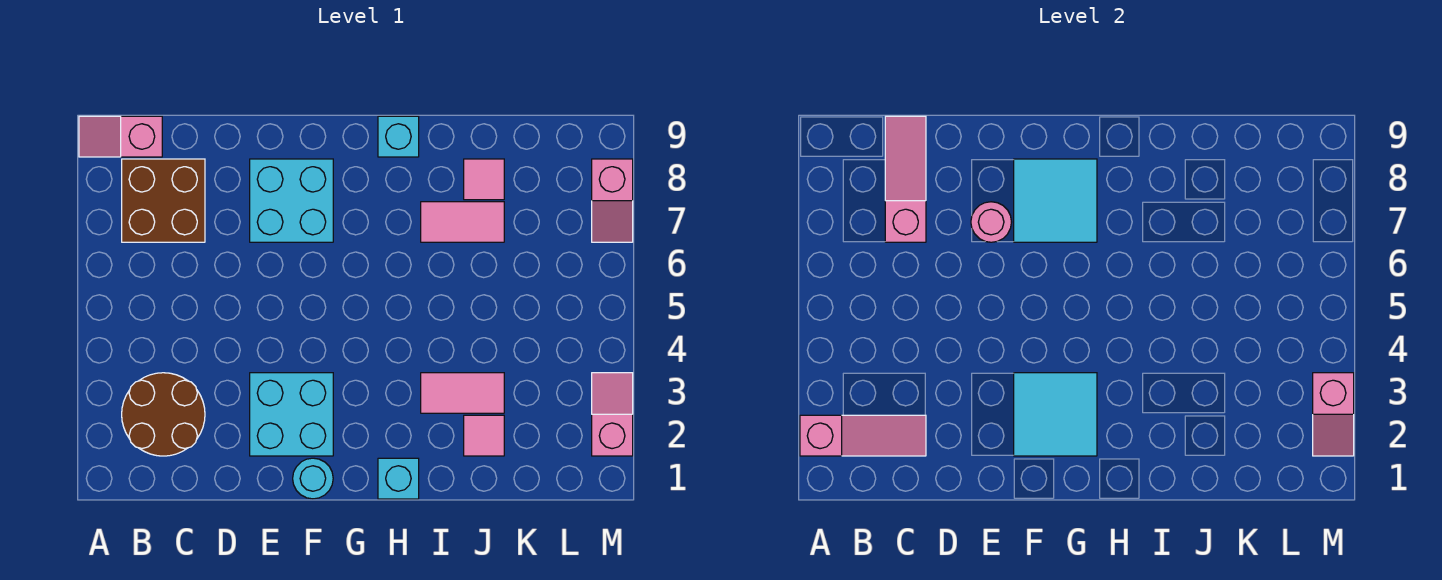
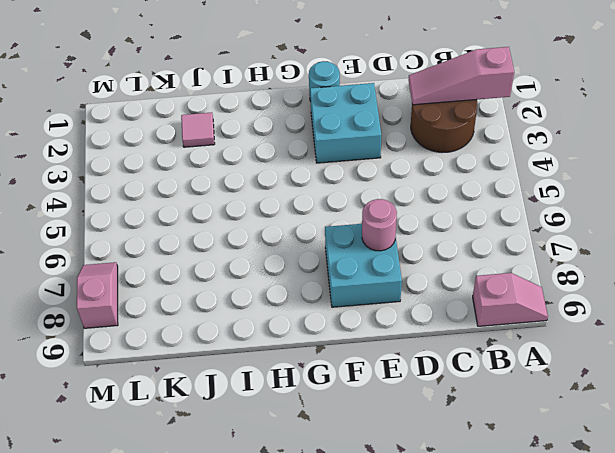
none -> brown 2x2 brick [122,159,205,242]
none -> cyan 1x1 brick [378,458,419,499]
none -> cyan 1x1 brick [378,116,419,157]

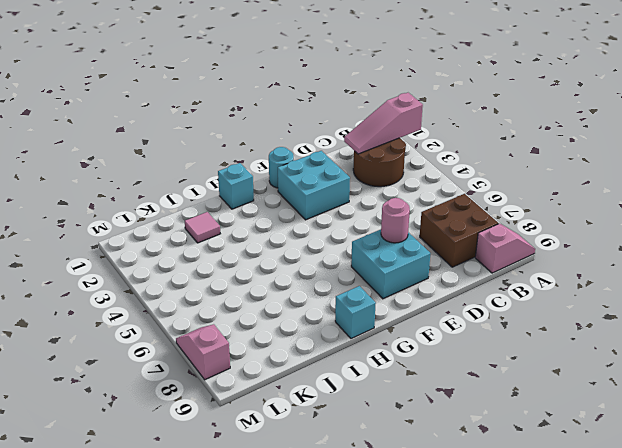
none -> pink 1x2 tile [421,373,504,413]
none -> pink 1x2 tile [421,202,504,242]
none -> pink 1x1 tile [464,159,504,200]

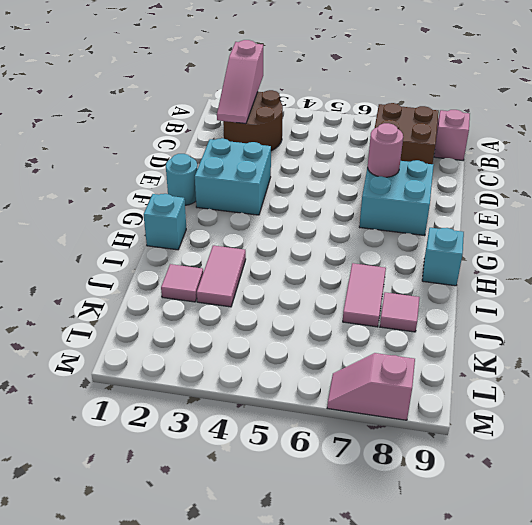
none -> pink 1x2 slope [592,373,633,456]
none -> pink 1x3 slope [885,116,926,242]
none -> cyan 2x2 tile [1014,373,1097,456]

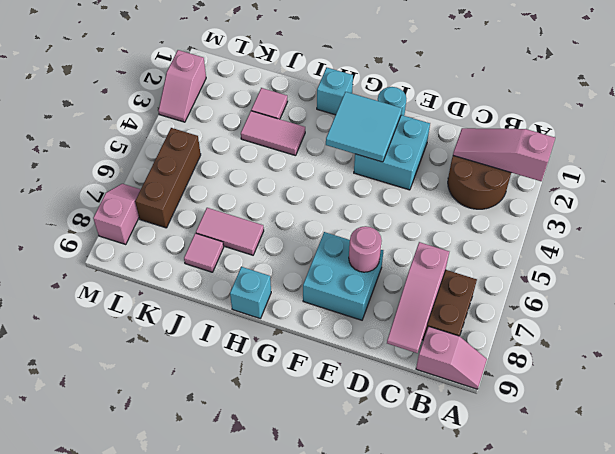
brown 1x3 brick [135,128,201,228] -> none
none -> cyan 2x2 tile [1014,159,1097,242]
none -> pink 1x2 slope [1313,373,1354,456]

